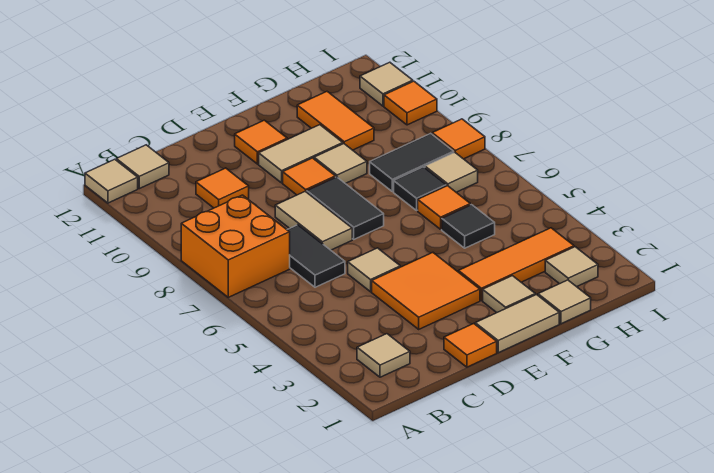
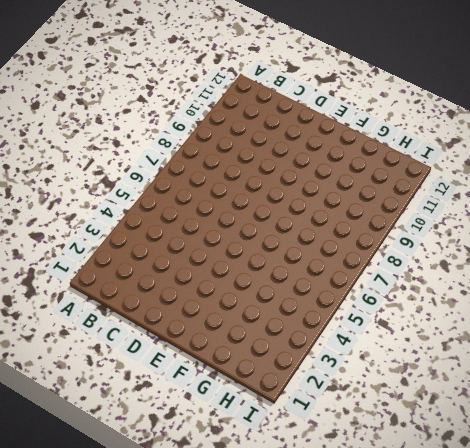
none -> orange 2x2 brick [181,195,290,297]
none -> tan 1x1 tile [85,159,138,203]
none -> tan 1x1 tile [357,334,410,377]

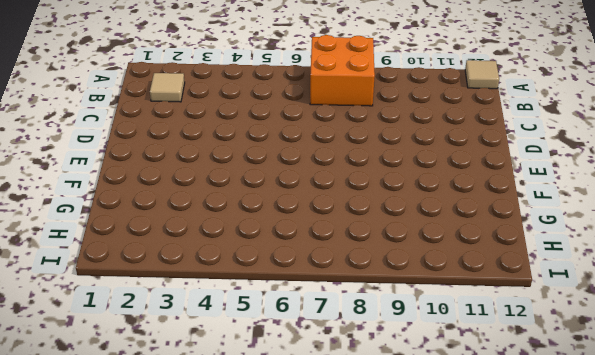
none -> tan 1x1 tile [116,145,169,189]
none -> black 1x2 tile [287,225,345,287]
none -> orange 1x1 tile [196,168,249,208]

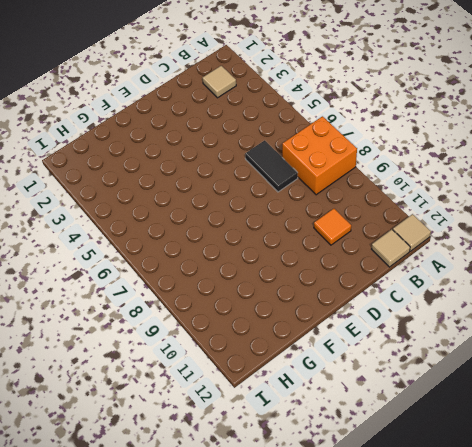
none -> orange 1x1 tile [444,324,497,367]
none -> orange 2x2 tile [372,253,480,329]
none -> tan 1x1 tile [348,248,400,292]

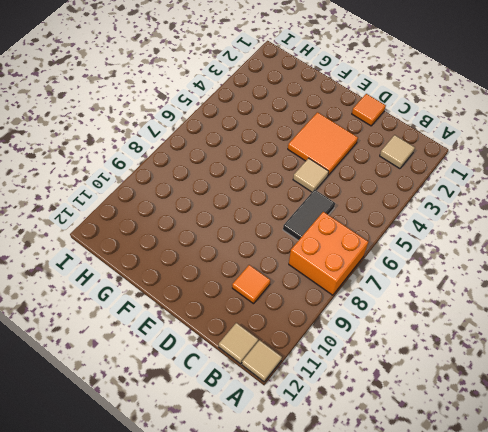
none -> tan 1x2 tile [275,191,352,250]
none -> tan 1x2 tile [475,295,559,353]
none -> black 1x2 tile [307,177,384,239]

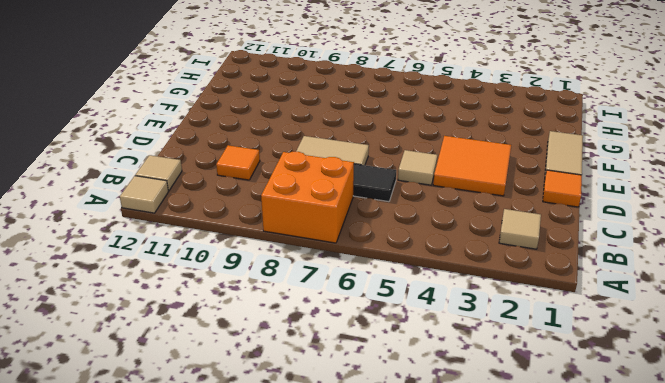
none -> black 1x2 tile [307,177,384,239]
none -> orange 1x1 tile [283,158,335,195]
none -> tan 1x2 tile [259,125,343,183]

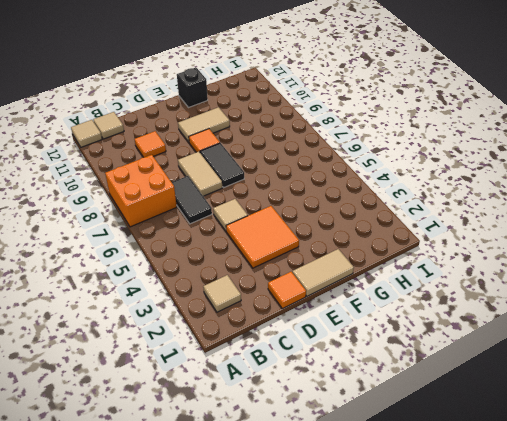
black 1x1 brick [177,67,208,108] -> none
none -> orange 1x1 tile [235,120,287,164]
none -> tan 1x1 tile [483,276,535,312]
none -> orange 1x3 tile [459,228,574,301]

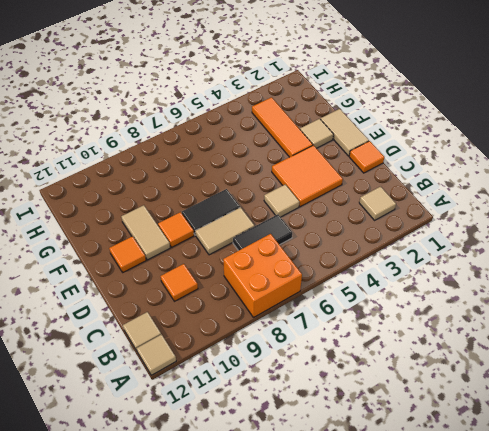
none -> tan 1x1 tile [314,144,367,184]
none -> tan 1x1 tile [538,280,591,324]
none -> black 1x1 tile [442,205,495,248]

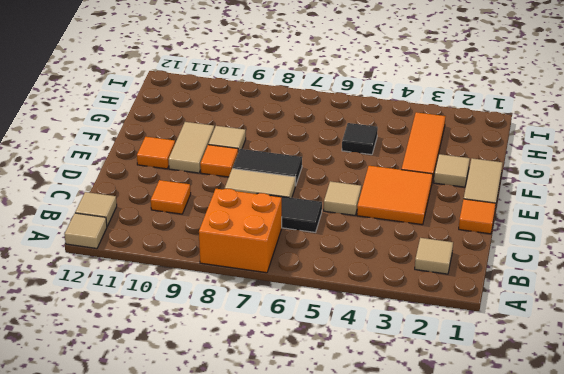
none -> tan 1x1 tile [538,280,591,324]
none -> orange 1x1 tile [418,186,470,229]
none -> black 1x1 tile [394,167,446,210]

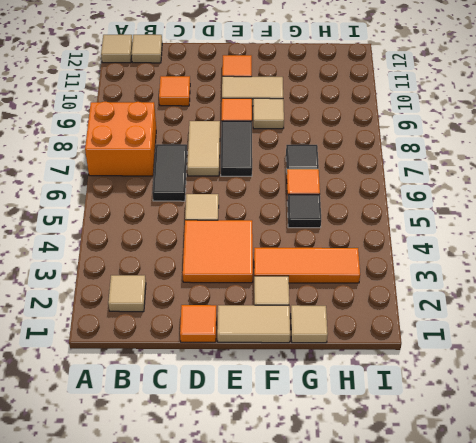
none -> black 1x2 tile [370,133,454,192]
none -> orange 1x2 tile [297,92,374,150]
none -> tan 1x1 tile [545,247,598,287]

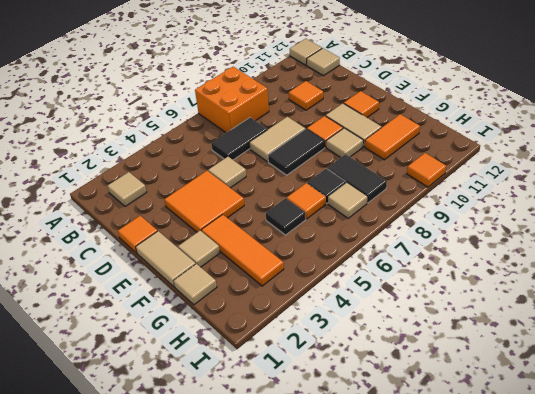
none -> tan 1x1 tile [545,247,598,287]
none -> orange 1x1 tile [432,119,485,159]
none -> tan 1x1 tile [360,62,413,106]

